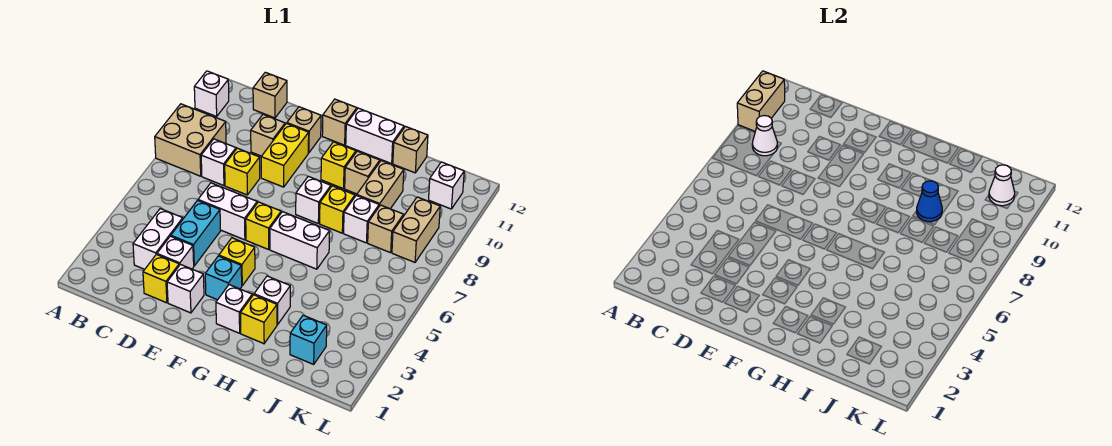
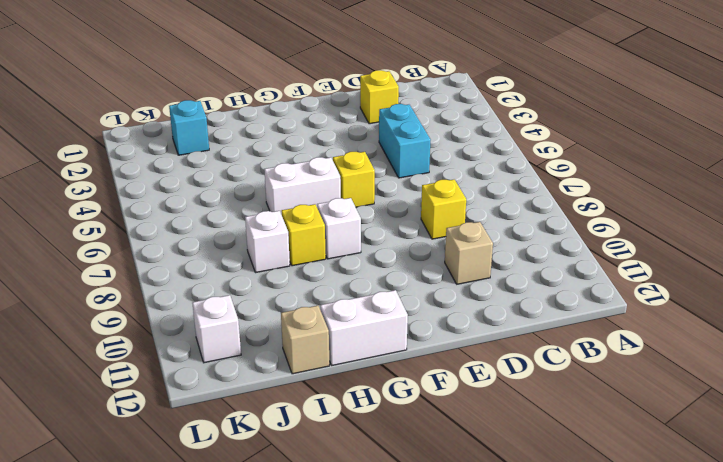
none -> tan 2x2 brick [155,104,226,176]
none -> white 1x1 brick [194,71,229,117]
none -> white 1x2 brick [133,209,183,269]
none -> white 1x1 brick [201,139,236,186]

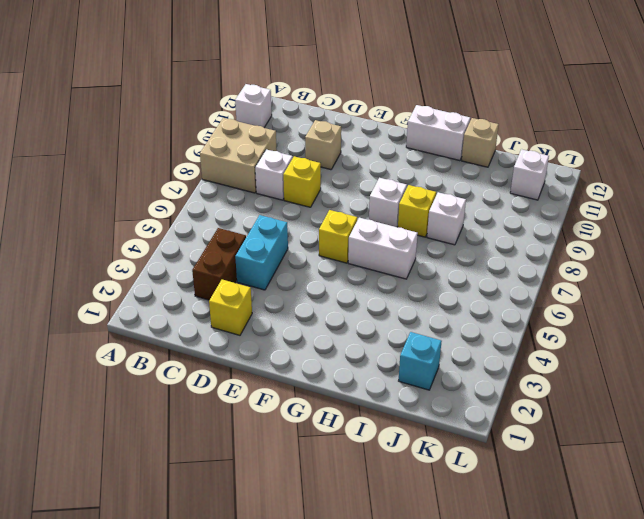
brown 1x2 brick [192,228,246,300] -> white 1x2 brick [133,209,183,269]
none -> tan 1x1 brick [253,72,287,118]
none -> white 1x1 brick [157,236,194,269]
none -> white 1x2 brick [198,183,257,240]
none -> white 1x1 brick [167,265,204,313]

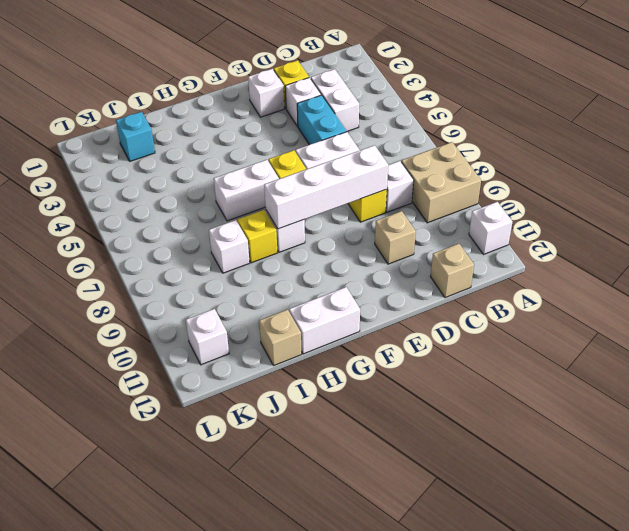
white 1x4 brick [264,145,388,229] -> none
none -> yellow 1x2 brick [261,123,309,187]
none -> tan 1x1 brick [287,107,321,153]
none -> cyan 1x1 brick [205,256,242,300]
none -> yellow 1x1 brick [219,238,255,286]

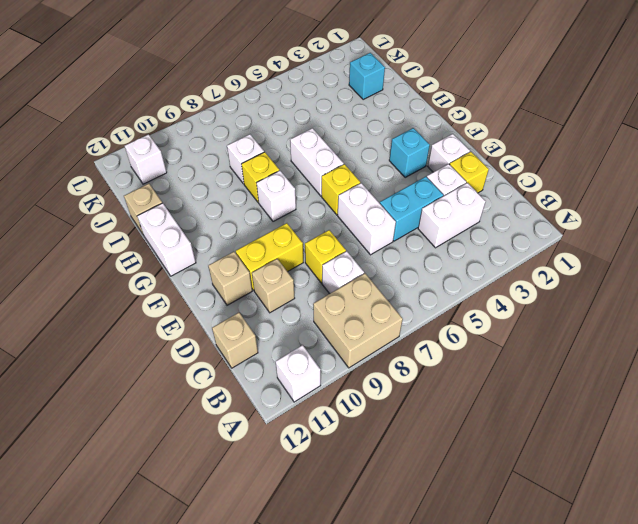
none -> yellow 1x1 brick [219,238,255,286]
none -> tan 1x1 brick [322,99,357,145]
none -> white 1x1 brick [216,285,252,333]
none -> yellow 1x1 brick [321,142,356,189]

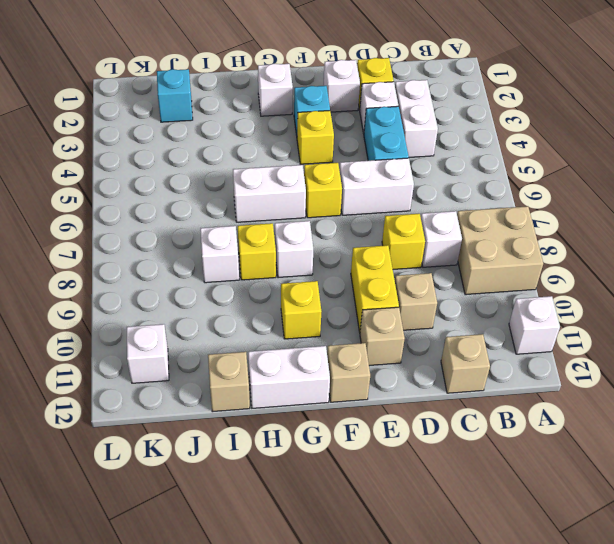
none -> yellow 1x1 brick [241,295,277,344]
none -> white 1x1 brick [254,276,290,325]
none -> tan 1x1 brick [345,151,380,194]
none -> tan 1x2 brick [357,161,404,209]

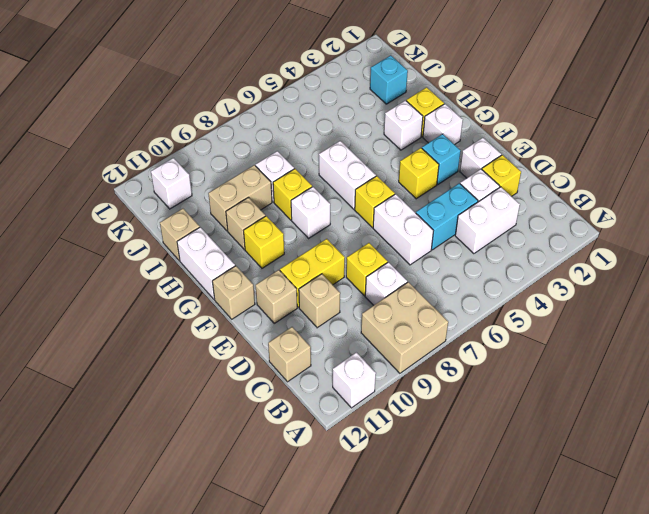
none -> tan 1x1 brick [368,205,404,253]
none -> tan 1x2 brick [392,197,440,262]
none -> tan 1x2 brick [737,71,785,131]
none -> white 1x1 cone [752,116,777,156]

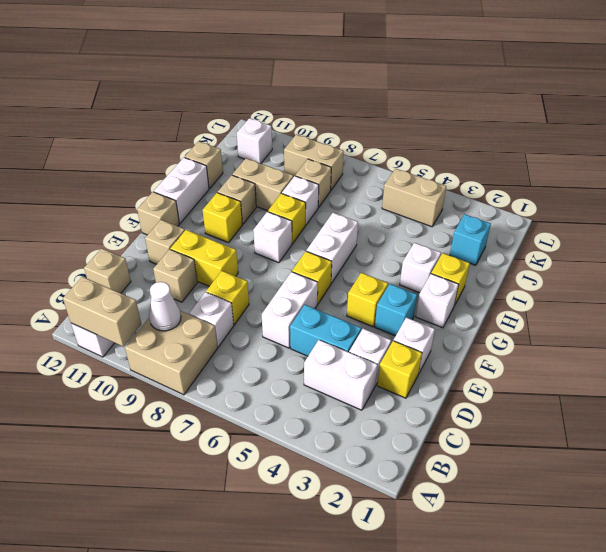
tan 1x2 brick [382,169,446,227] -> none
none -> blue 1x1 cone [917,181,942,222]
none -> white 1x1 cone [989,165,1015,206]

